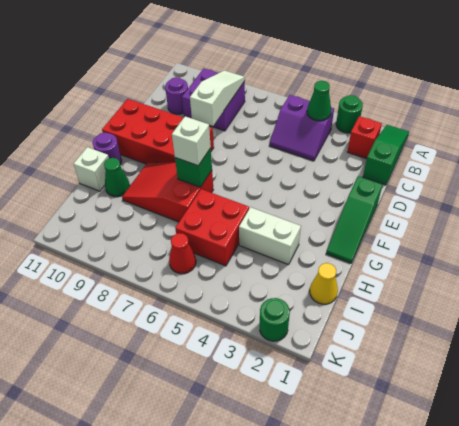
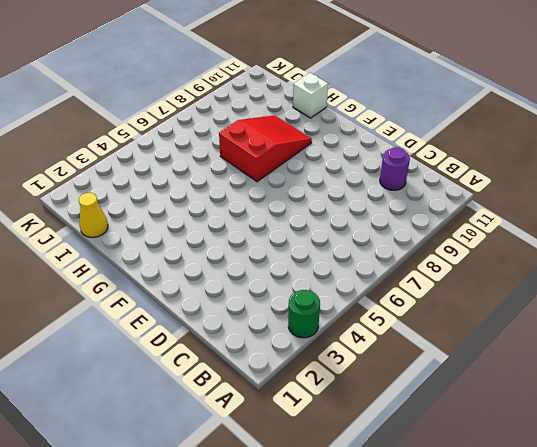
none -> green 1x3 slope [363,125,409,185]
none -> red 1x1 brick [347,116,382,159]
none -> purple 2x2 slope [270,95,334,161]

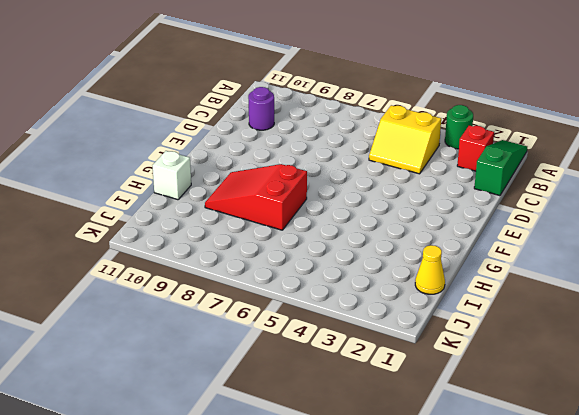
yellow 2x2 slope [369,105,441,174] -> purple 2x2 slope [270,95,334,161]
none -> purple 2x2 brick [182,68,245,131]
none -> green 1x3 slope [326,176,382,263]
none -> red 2x4 brick [102,99,214,164]

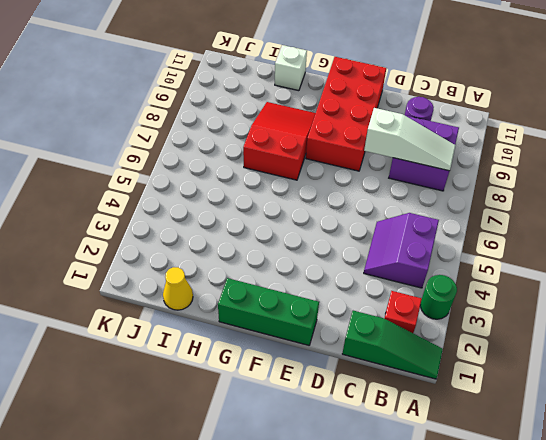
green 1x3 brick [218,278,319,345] -> green 1x3 slope [326,176,382,263]
none -> purple 1x1 round brick [93,133,122,164]
none -> white 1x2 brick [239,207,301,265]
none -> red 2x2 brick [175,189,249,266]

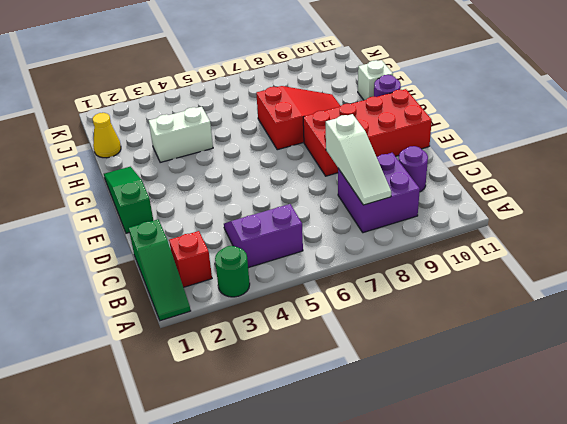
none -> red 2x2 brick [175,189,249,266]
none -> green 1x1 cone [104,158,130,197]
none -> red 1x1 cone [169,233,196,274]

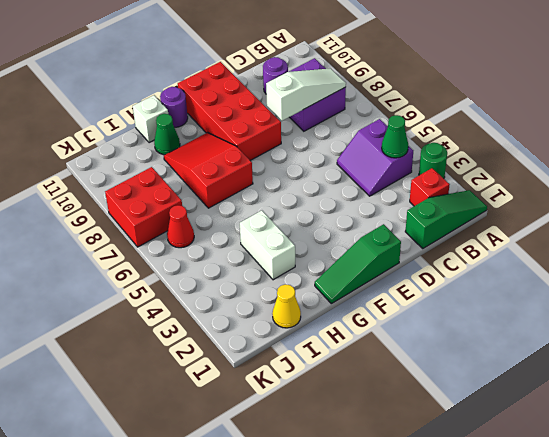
red 2x2 brick [105,167,182,247] -> red 2x2 brick moved to [175,189,249,266]
none -> green 1x1 round brick [260,298,290,341]
none -> green 1x1 brick [175,148,212,187]
none -> white 1x1 brick [172,116,211,166]

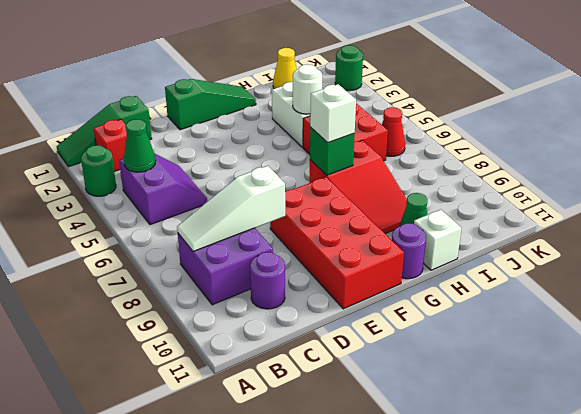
white 1x1 round brick [293,64,322,114] -> none

